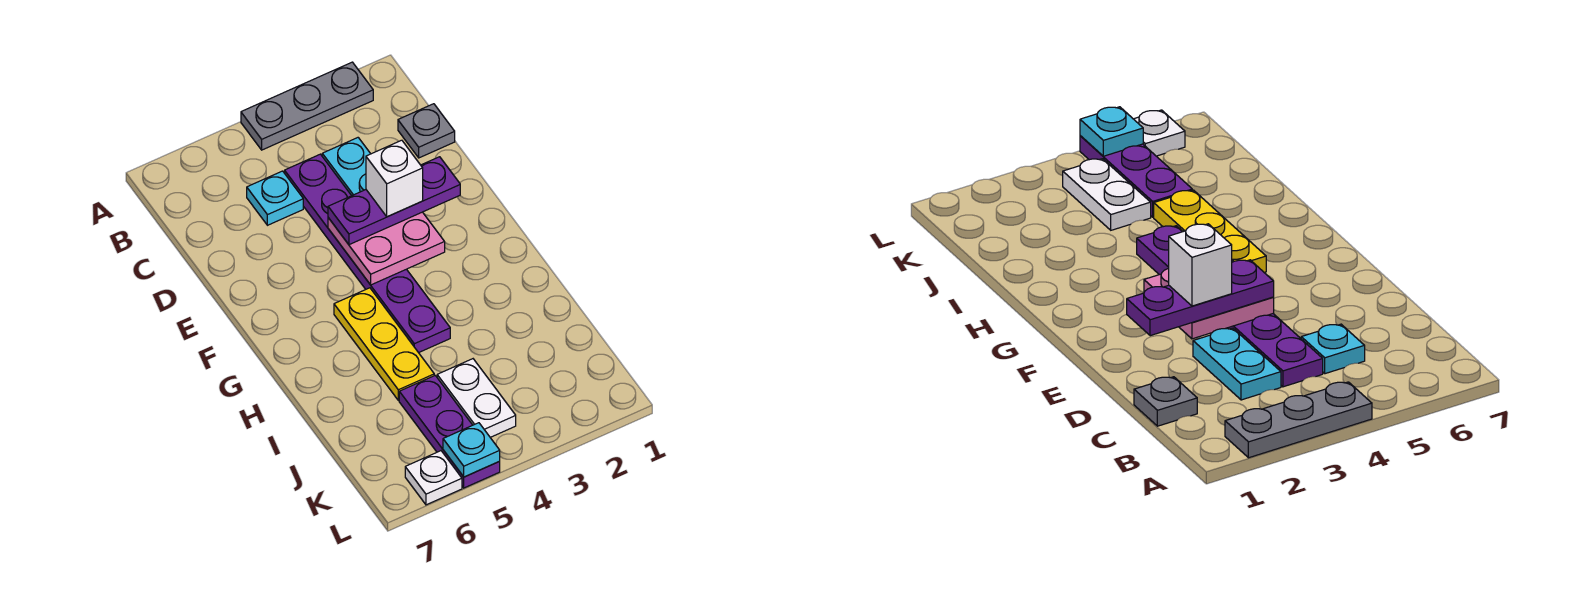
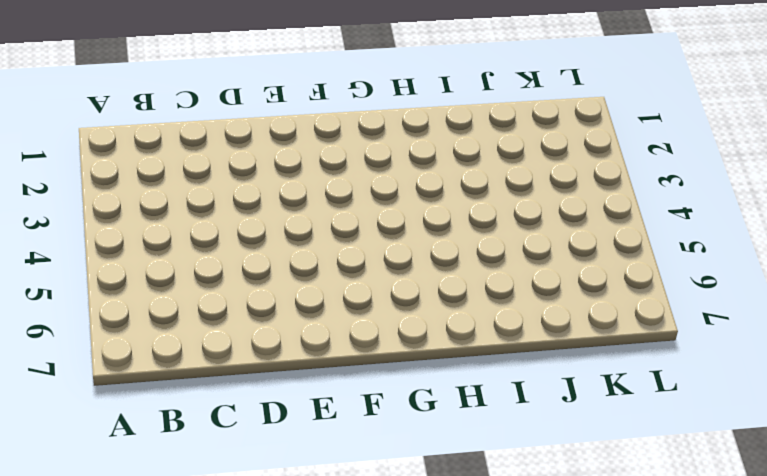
none -> grey 1x3 plate [241,62,373,150]
none -> grey 1x1 plate [398,104,455,158]
none -> cyan 1x2 plate [322,138,370,196]

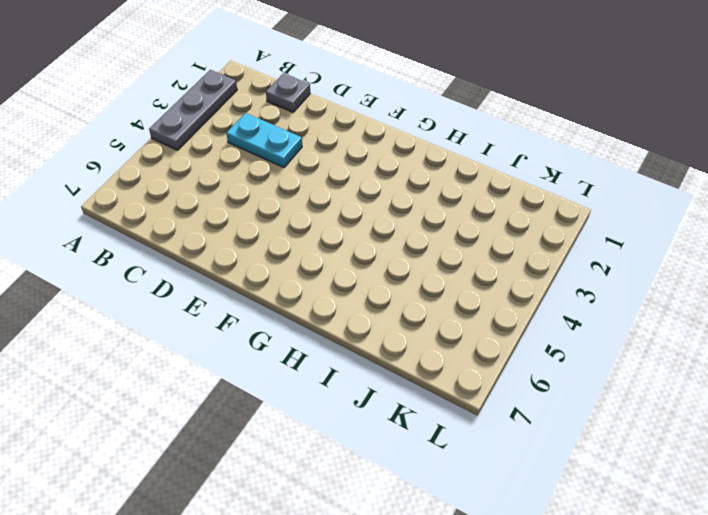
none -> purple 1x6 plate [285,154,450,353]
none -> cyan 1x1 plate [247,171,303,225]
none -> yellow 1x3 plate [334,288,434,400]

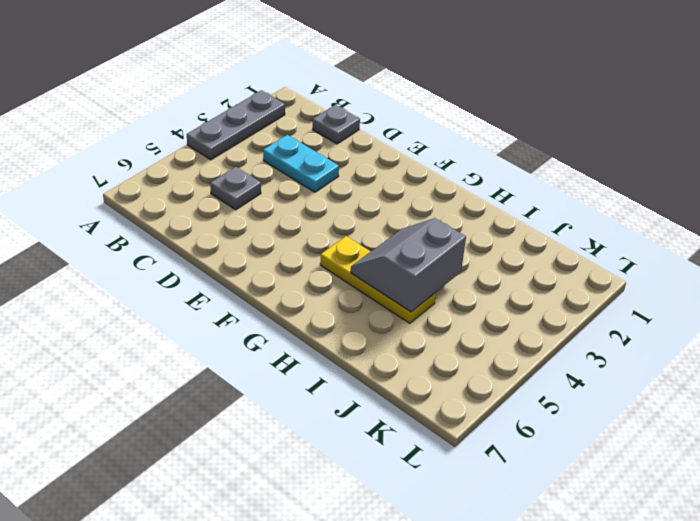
grey 1x1 plate [210,167,261,210] -> cyan 1x1 plate [247,171,303,225]
grey 2x2 slope [351,218,466,312] -> none
none -> purple 1x6 plate [285,154,450,353]
none -> white 1x2 plate [437,359,516,437]
none -> purple 1x3 plate [399,376,500,488]

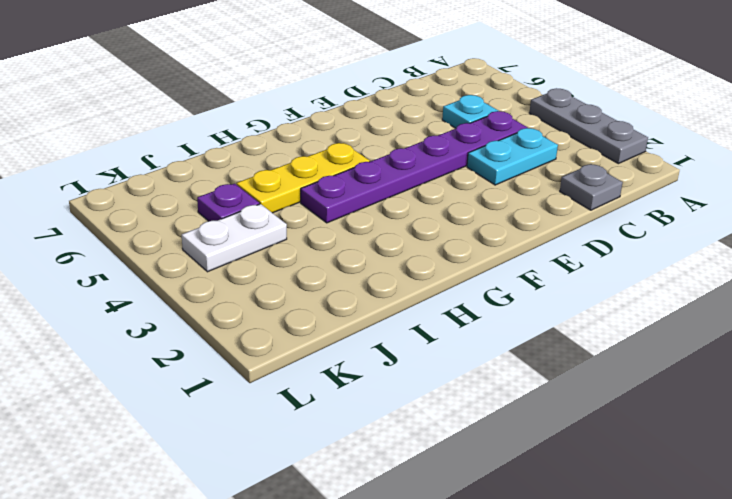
purple 1x1 plate [197,184,259,221] -> purple 1x3 plate [399,376,500,488]
none -> white 1x1 plate [405,451,462,505]
none -> pink 2x2 plate [328,212,445,285]
none -> cyan 1x1 plate [443,423,500,477]

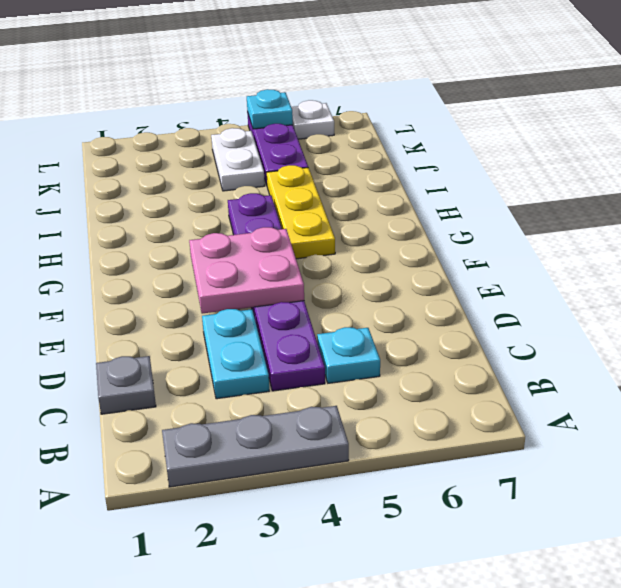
none -> purple 1x3 plate [328,157,460,245]
none -> white 1x1 brick [366,140,423,217]

